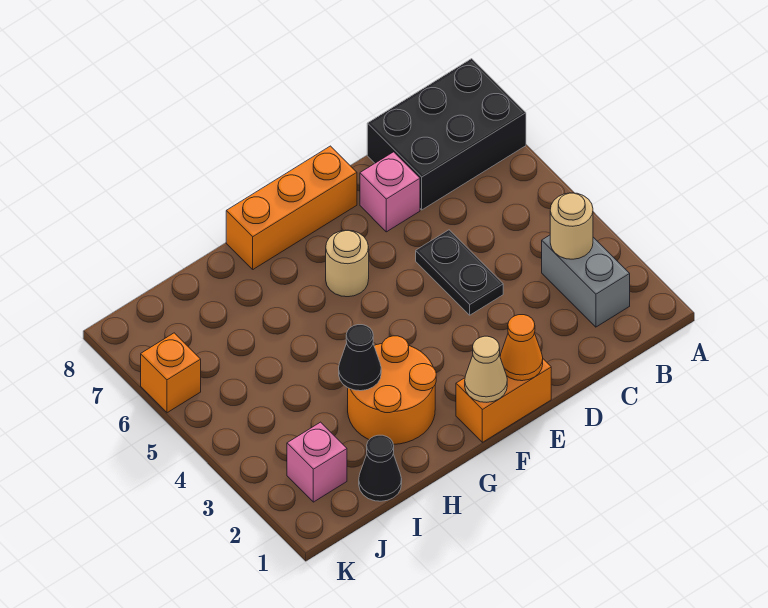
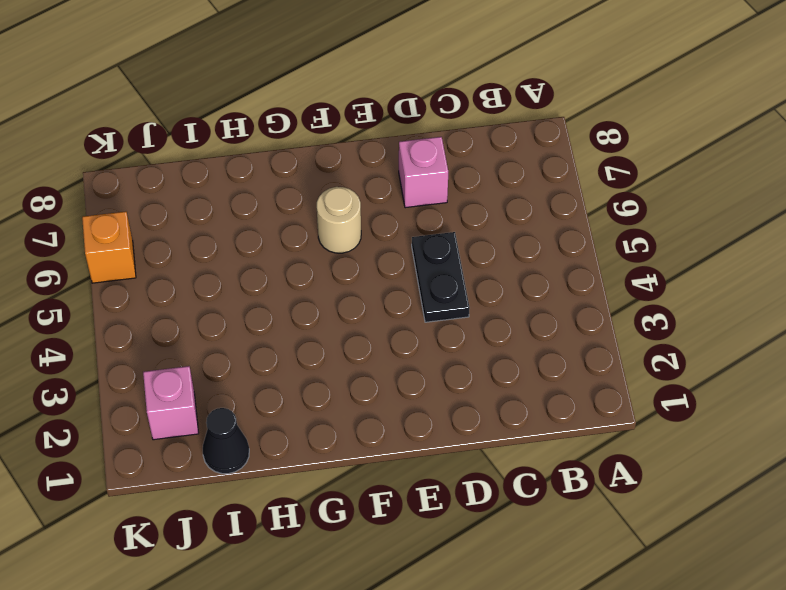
none -> black 2x3 brick [367,59,526,210]
none -> grey 1x2 brick [542,235,630,327]
none -> orange 1x2 brick [456,359,551,442]

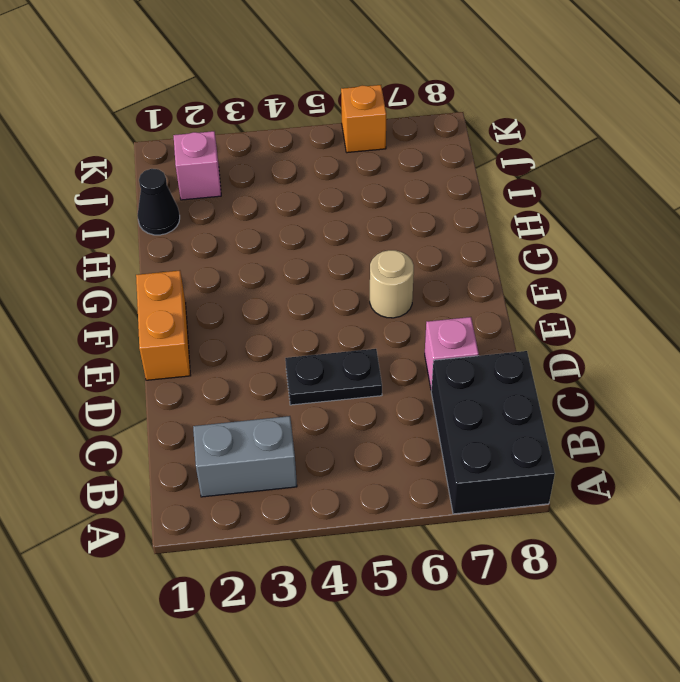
none -> orange 1x3 brick [226,146,357,269]
none -> orange 2x2 round brick [348,336,436,445]
none -> tan 1x1 round brick [550,193,593,259]

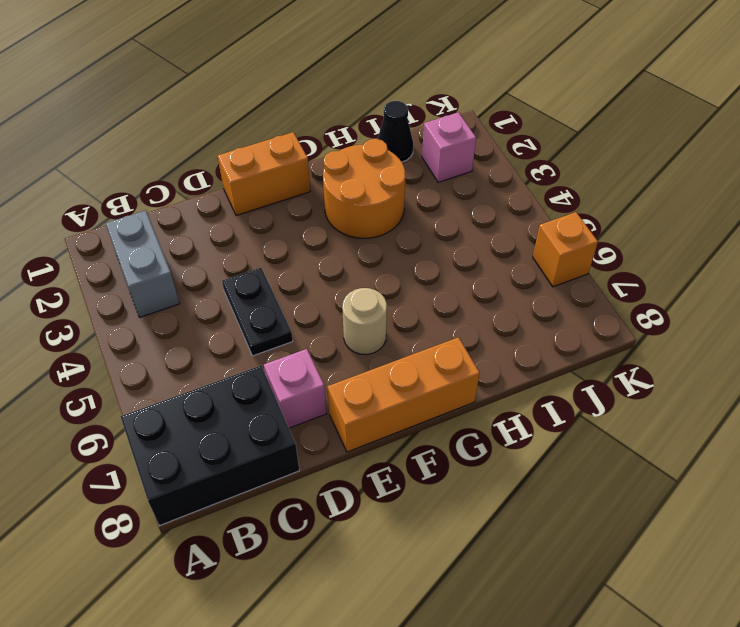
none -> tan 1x1 round brick [550,193,593,259]
none -> orange 1x1 cone [500,315,543,381]
none -> tan 1x1 cone [465,336,507,402]

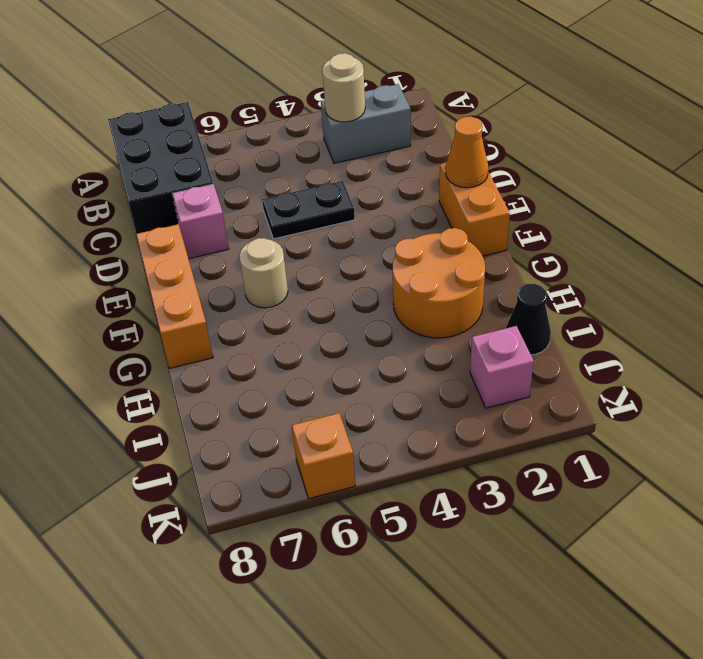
none -> tan 1x1 cone [465,336,507,402]
none -> black 1x1 cone [339,325,381,391]

